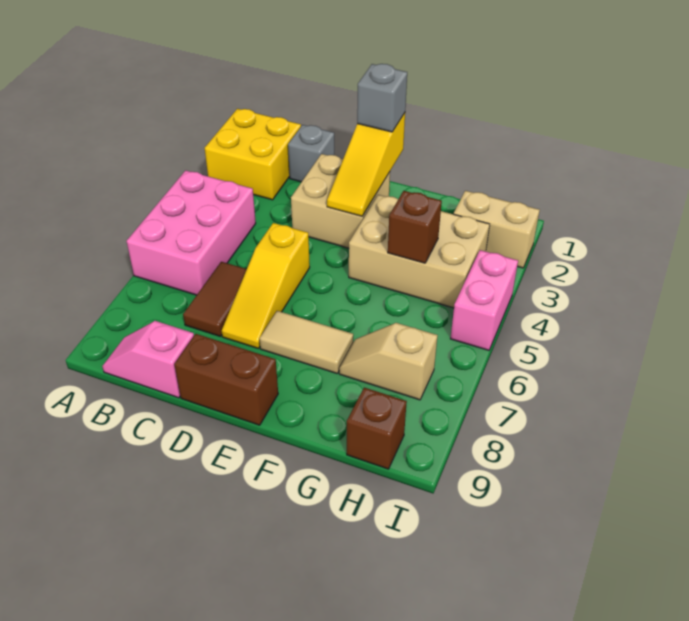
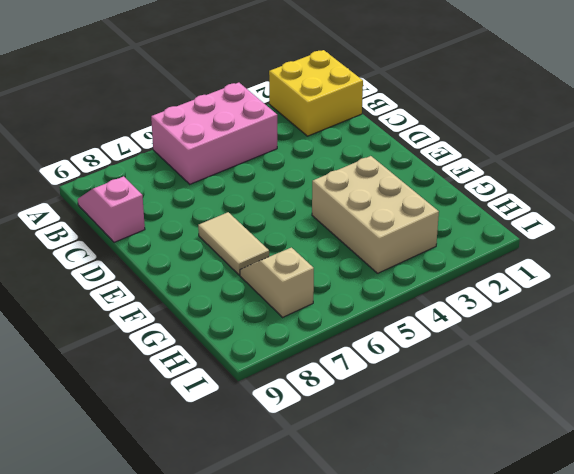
none -> grey 1x1 brick [288,125,334,182]
none -> brown 1x2 tile [183,262,247,336]
none -> tan 2x2 brick [291,154,390,248]

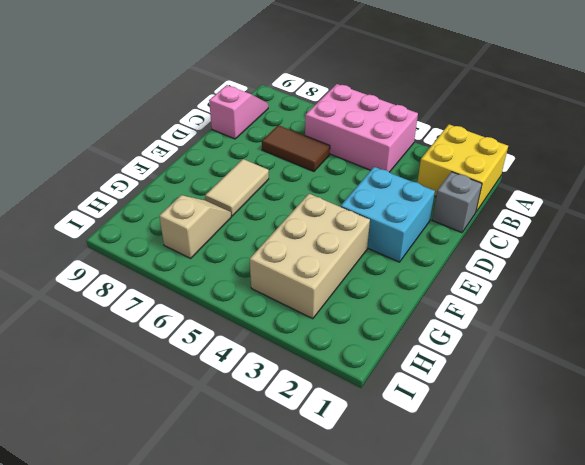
cyan 2x2 brick [341,167,435,262] -> tan 2x2 brick [291,154,390,248]
none -> yellow 1x3 slope [222,223,310,349]
none -> brown 1x2 brick [174,334,278,425]
none -> tan 1x2 brick [454,191,540,268]

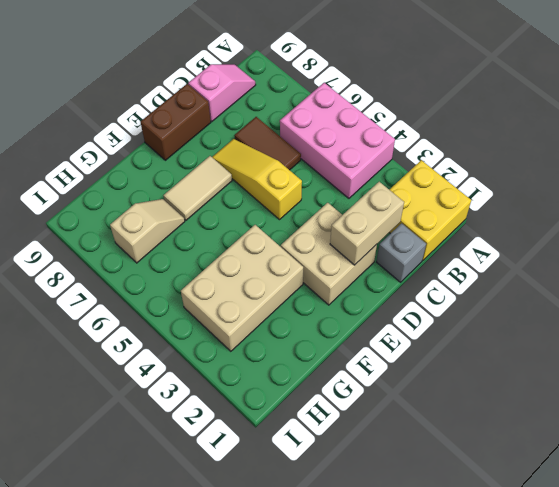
tan 1x2 brick [330,182,404,265] -> tan 1x2 brick moved to [454,191,540,268]
none -> brown 1x1 brick [347,388,407,469]
none -> pink 1x2 brick [450,250,518,350]
none -> yellow 1x3 slope [327,113,405,216]

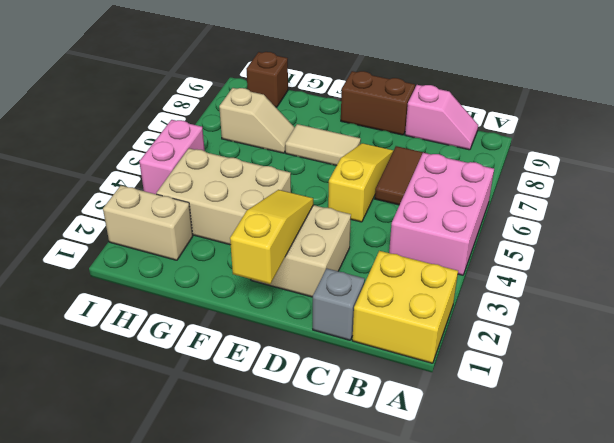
none -> brown 1x1 brick [388,191,442,263]
none -> grey 1x1 brick [357,64,407,132]

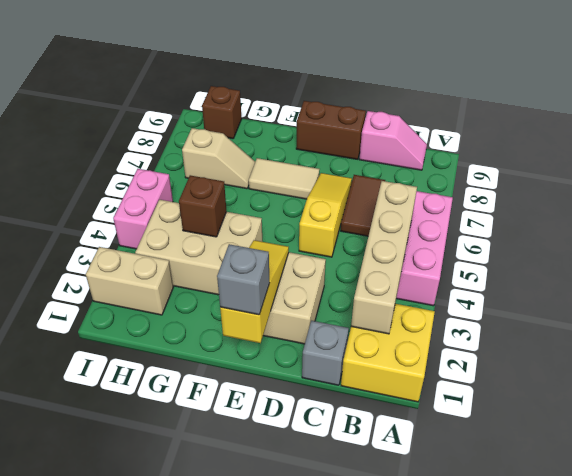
tan 1x4 brick [351,181,417,334] -> none

